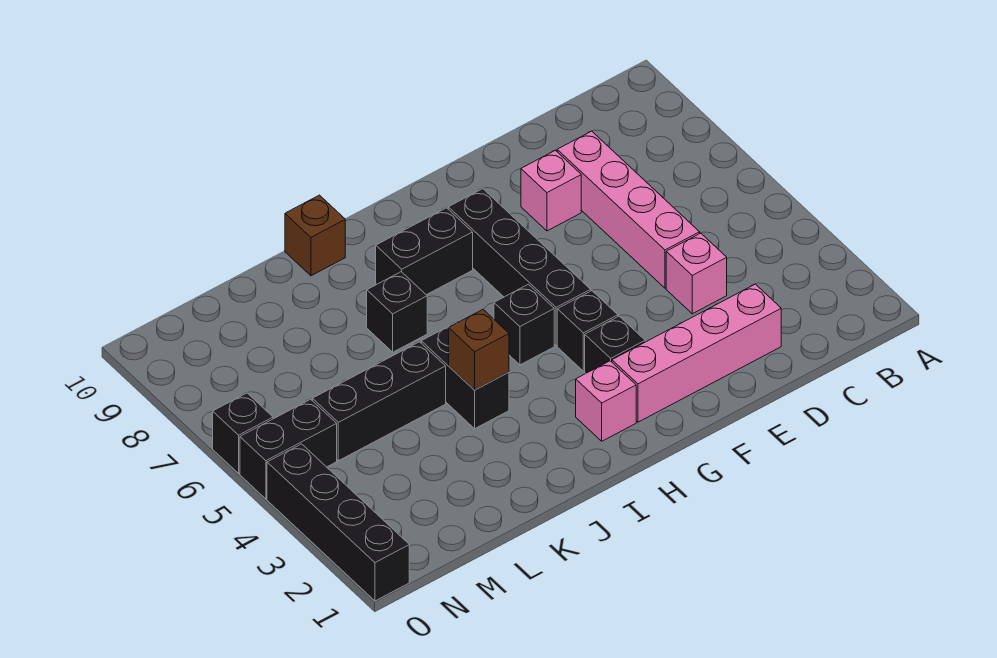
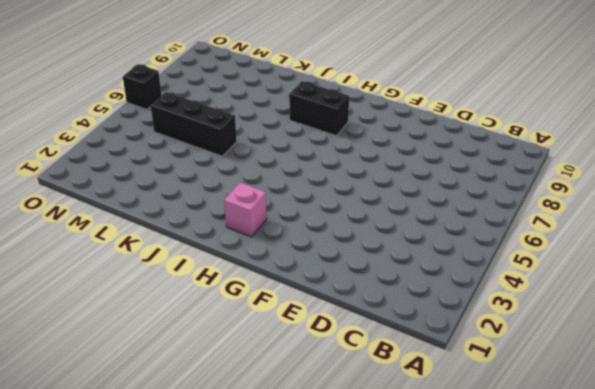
none -> pink 1x4 brick [612,284,781,422]
none -> pink 1x1 brick [666,233,727,314]
none -> pink 1x4 brick [557,131,700,288]

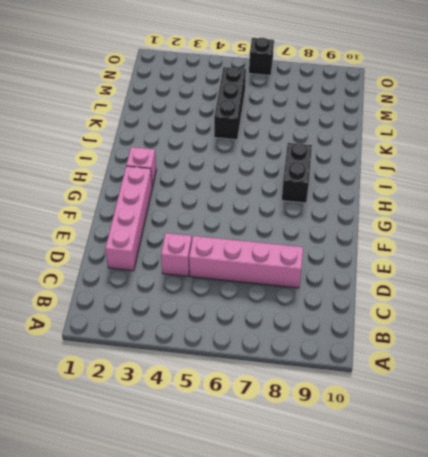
none -> pink 1x1 brick [521,150,581,231]
none -> black 1x1 brick [585,316,645,373]
none -> black 1x1 brick [557,291,618,371]

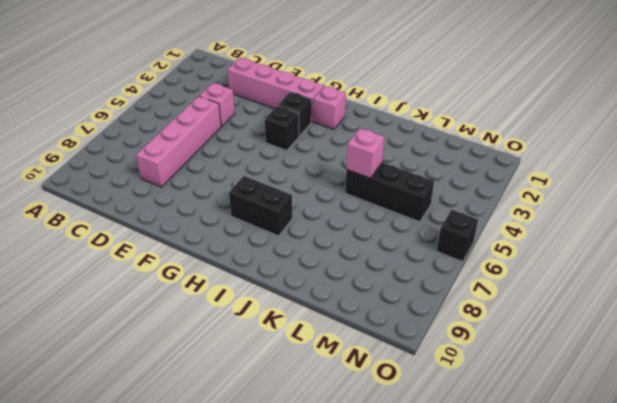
pink 1x1 brick [346,128,385,178] -> pink 1x1 brick moved to [521,150,581,231]
none -> black 1x4 brick [448,189,591,346]
none -> black 1x1 brick [494,284,554,365]
none -> black 1x2 brick [421,323,509,429]

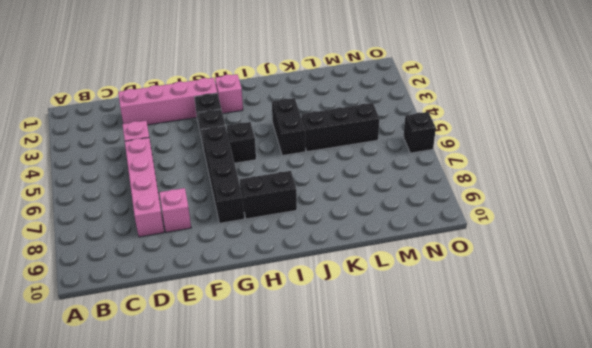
none -> black 1x1 brick [367,272,427,352]
none -> brown 1x1 brick [285,195,345,276]
none -> black 1x2 brick [240,399,337,499]

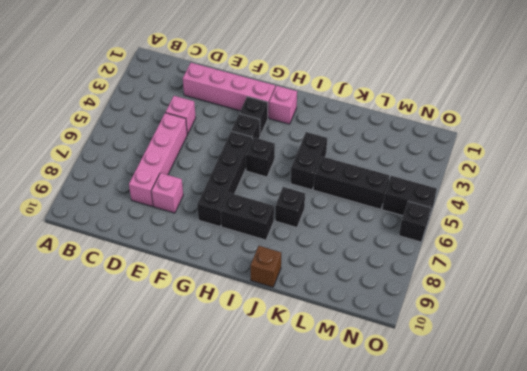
none -> black 1x4 brick [267,444,409,601]
none -> brown 1x1 brick [449,310,509,390]

